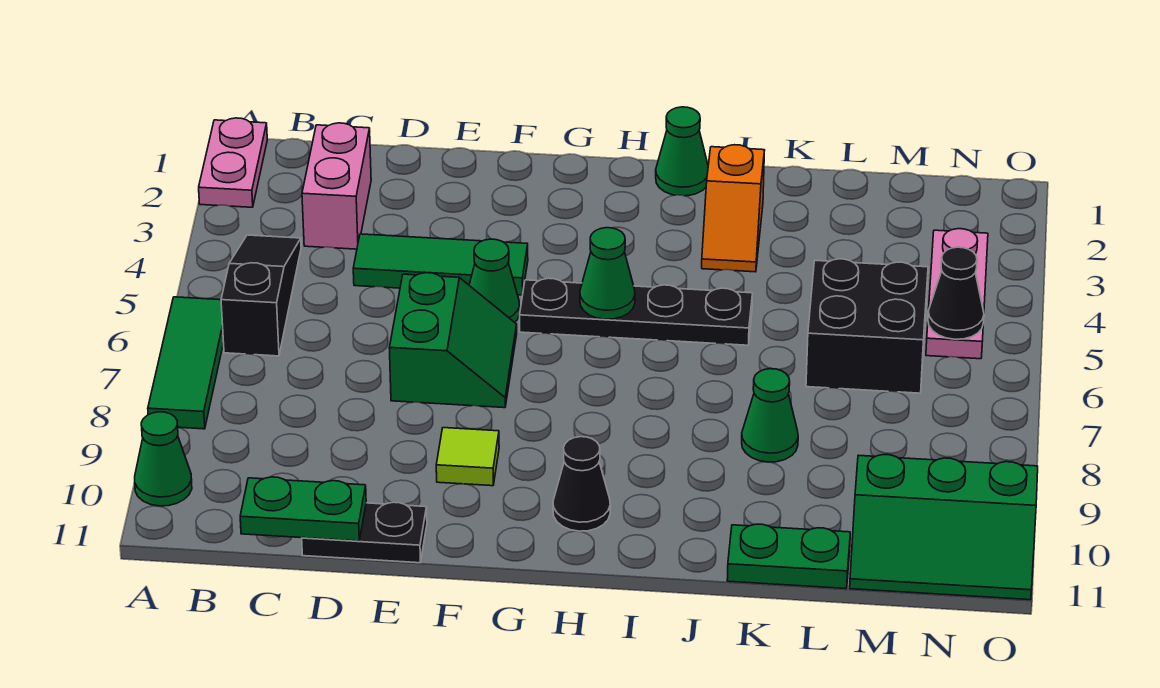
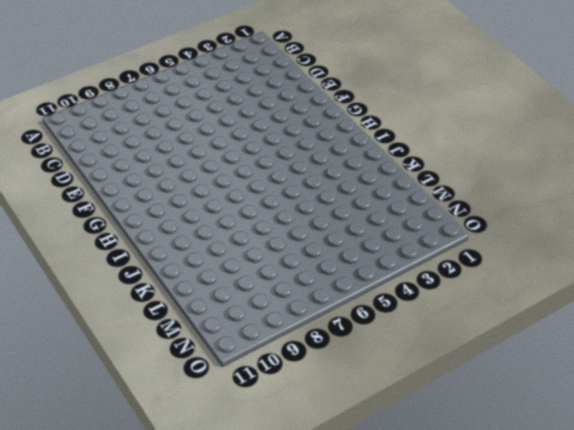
none -> pink 1x2 plate [199,118,267,207]
none -> green 1x3 tile [148,297,224,429]
none -> green 1x1 cone [135,412,192,506]

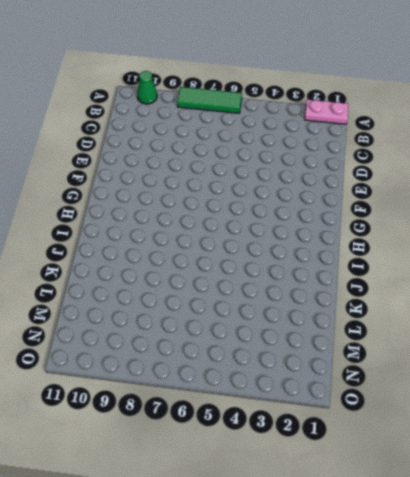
none -> black 1x3 slope [221,235,301,356]
none -> pink 1x2 brick [302,123,371,249]
none -> green 1x3 tile [353,234,528,295]

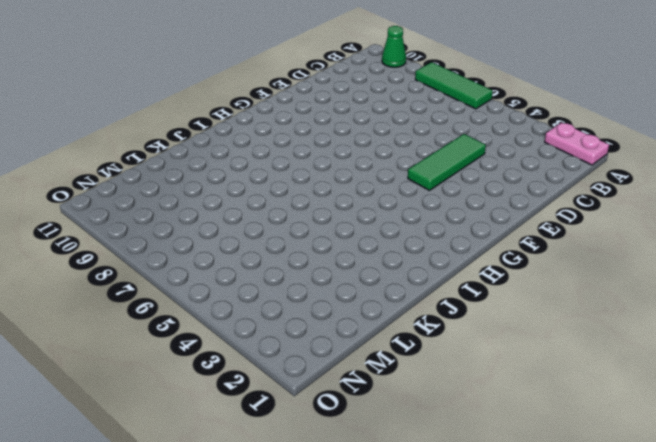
none -> black 1x3 slope [221,235,301,356]
none -> pink 1x2 brick [302,123,371,249]
none -> black 1x2 plate [302,502,427,563]

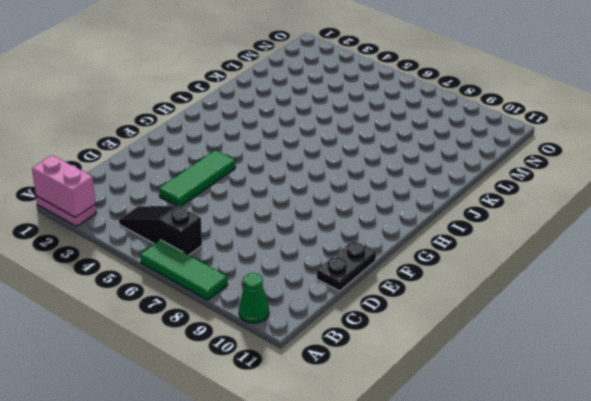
pink 1x2 brick [32,155,95,217] -> pink 1x2 brick moved to [302,123,371,249]
none -> green 2x2 slope [389,273,517,408]
none -> green 1x1 cone [469,239,520,322]
none -> lime 1x1 tile [436,428,499,486]

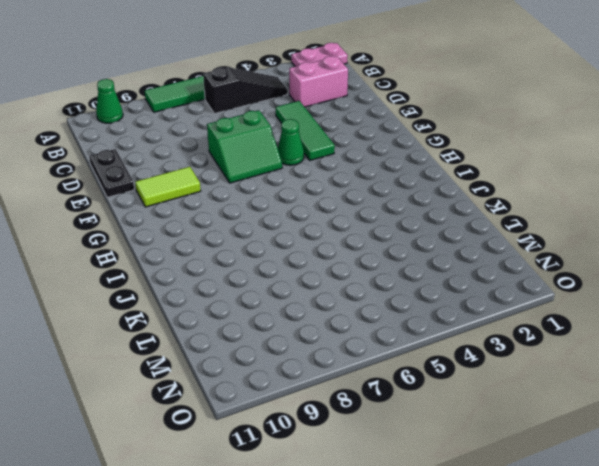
lime 1x2 tile [135,167,201,207] -> lime 1x1 tile [436,428,499,486]
none -> black 1x4 plate [520,278,753,345]
none -> black 1x1 cone [553,437,610,531]
none -> green 1x1 cone [656,107,708,196]

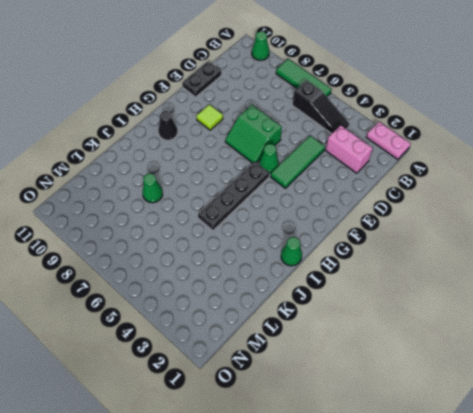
none -> orange 1x2 slope [702,145,765,272]
none -> green 1x2 plate [727,524,850,589]
none -> black 2x2 brick [806,259,928,393]

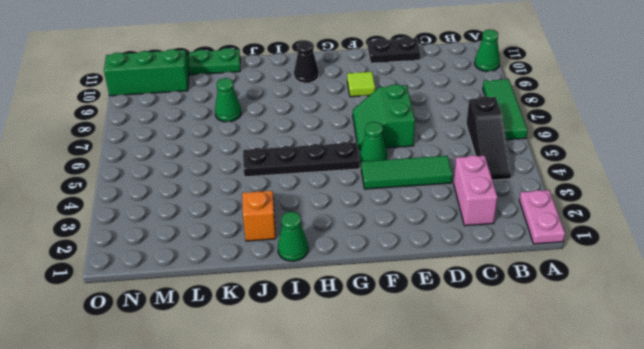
none -> black 2x2 brick [806,259,928,393]
none -> pink 1x3 plate [926,229,988,359]
none -> green 1x2 plate [240,477,366,541]

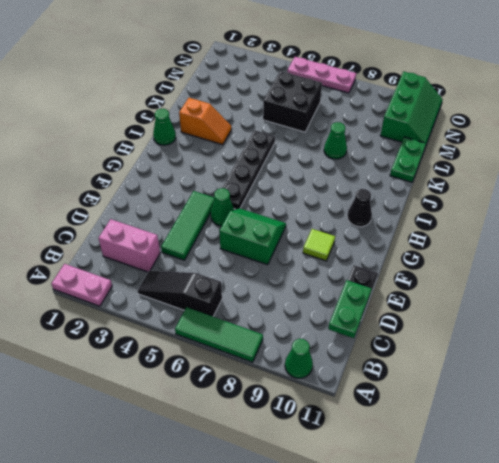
pink 1x3 plate [287,57,356,93] -> pink 1x3 plate moved to [926,229,988,359]
none -> green 1x1 cone [580,228,635,319]
none -> black 1x1 cone [928,247,984,339]

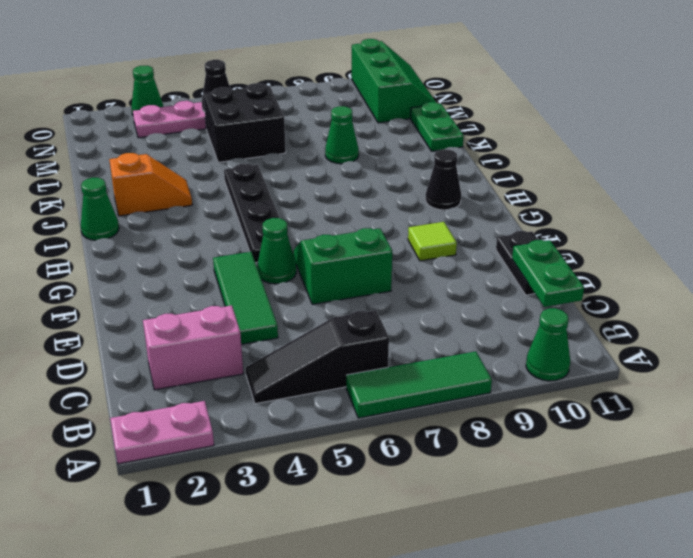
green 1x1 cone [131,66,163,115] -> green 1x1 cone moved to [580,228,635,319]

